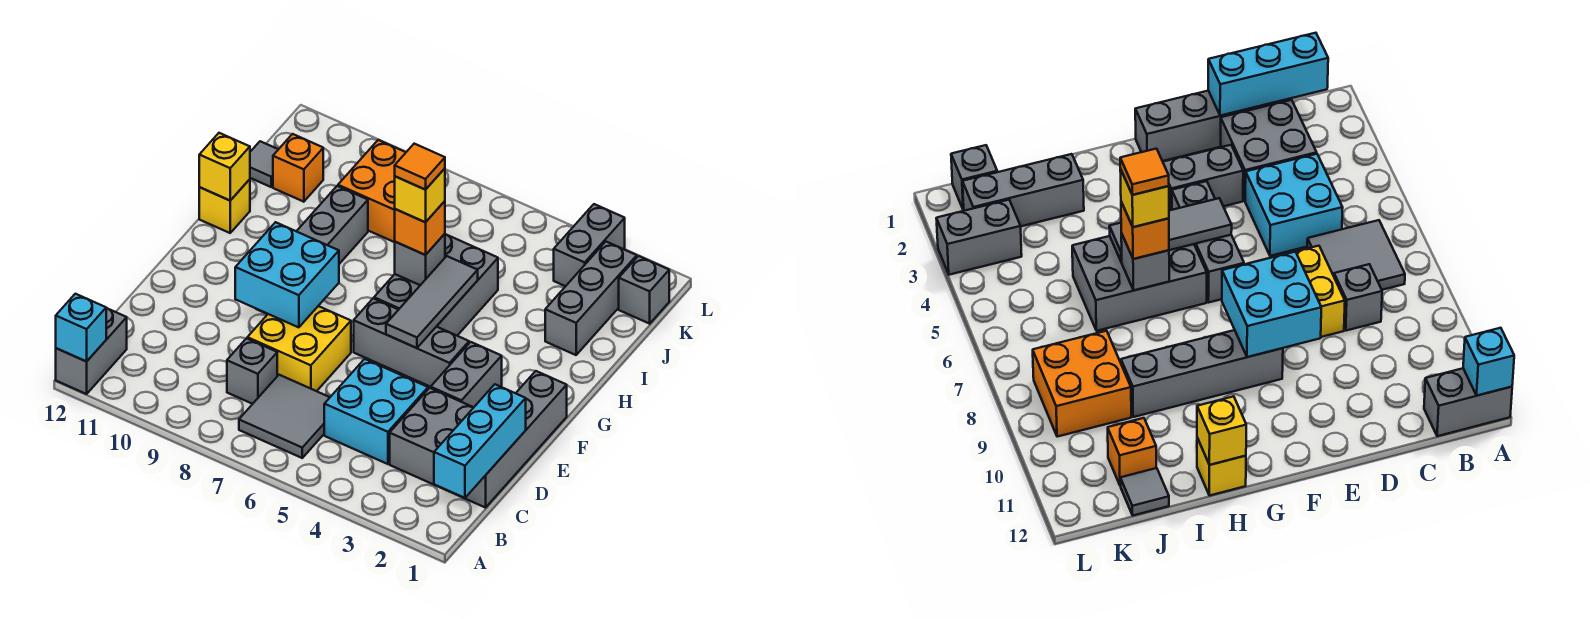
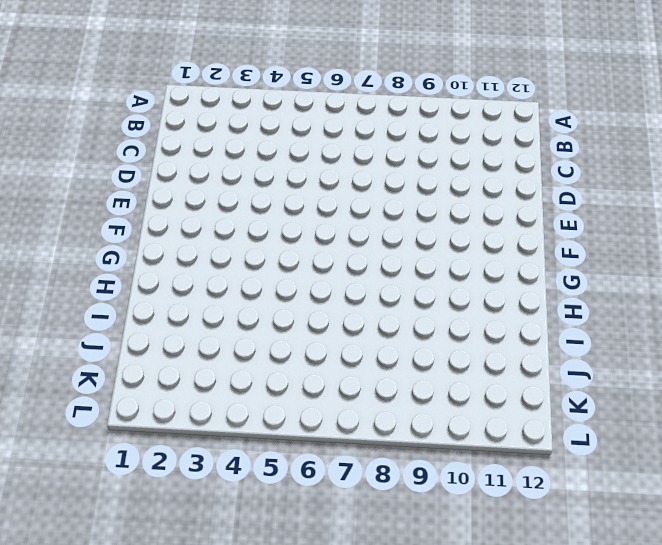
none -> grey 1x2 brick [56,308,127,394]
none -> grey 2x2 tile [239,375,330,458]
none -> grey 1x4 brick [456,371,567,508]

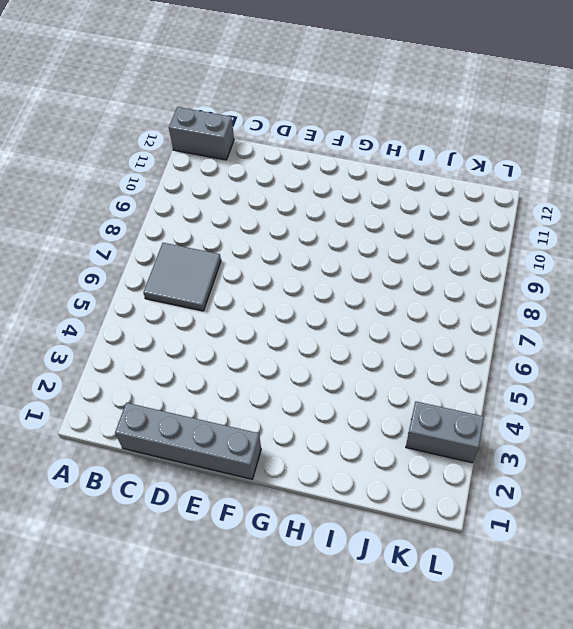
none -> grey 2x2 brick [390,388,474,493]
none -> cyan 2x2 brick [324,359,428,464]
none -> grey 1x1 brick [227,338,277,404]

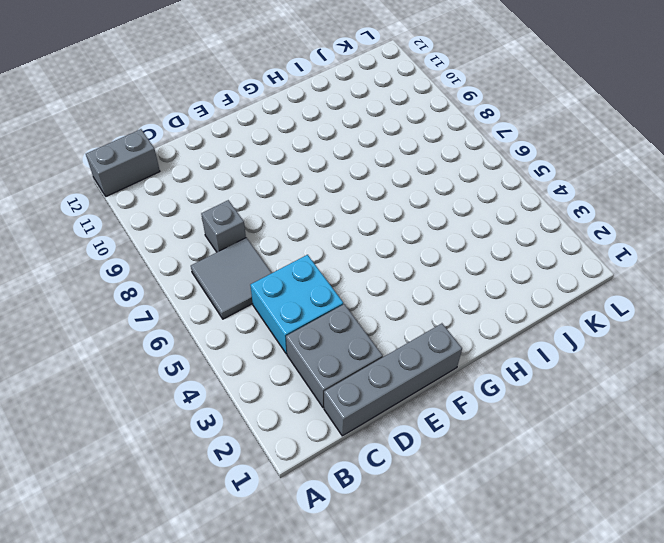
none -> yellow 2x2 brick [247,306,351,391]
none -> grey 1x2 brick [431,342,502,407]
none -> grey 1x3 brick [354,298,469,387]

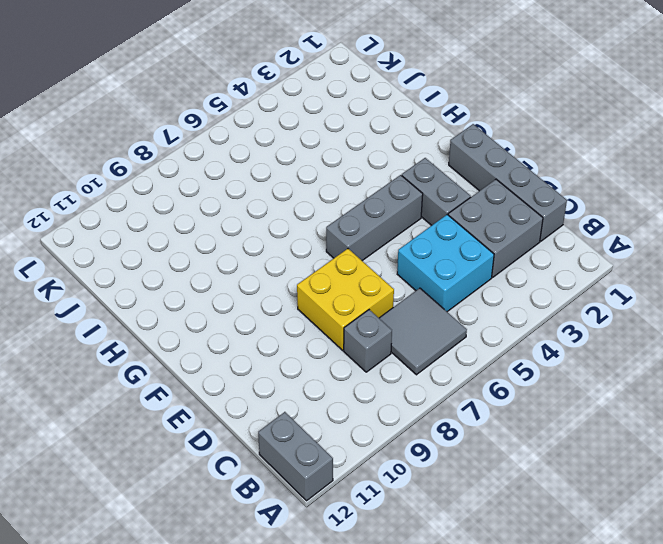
none -> grey 1x4 brick [257,186,368,314]
none -> grey 2x3 brick [374,234,498,336]
none -> yellow 1x1 brick [199,179,250,233]

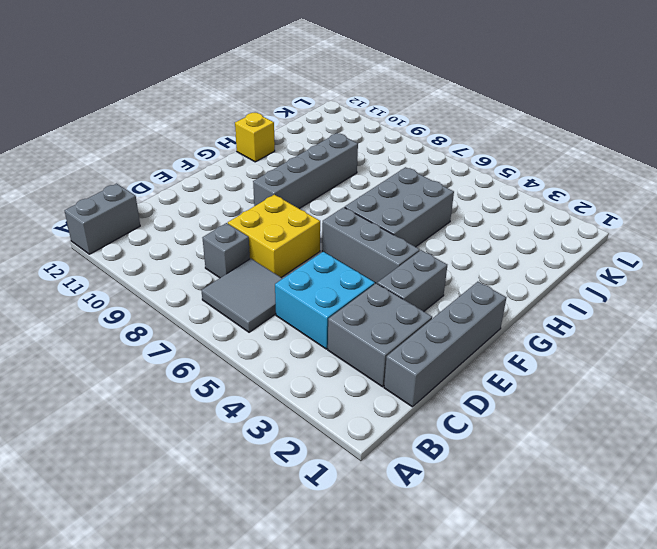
none -> grey 1x3 brick [545,242,637,355]
none -> orange 2x2 brick [338,140,406,242]
none -> orange 1x1 brick [273,134,323,202]

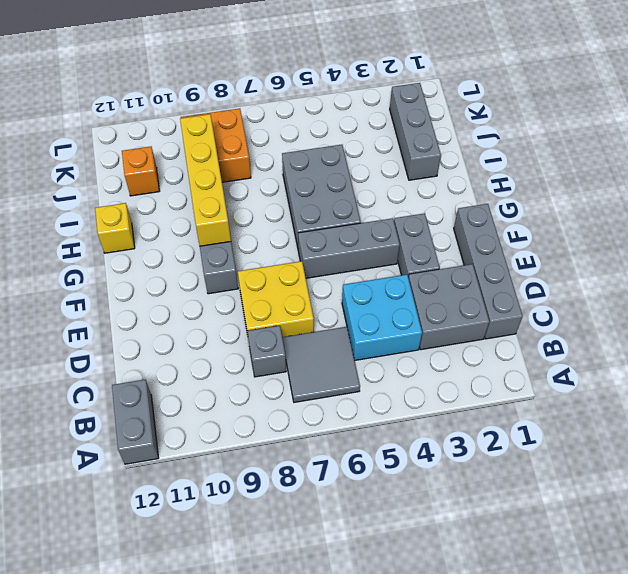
yellow 1x4 brick [180,114,231,246] -> none
none -> grey 1x1 tile [250,141,278,187]
none -> grey 1x1 brick [619,256,669,324]
none -> grey 1x2 brick [554,204,625,286]

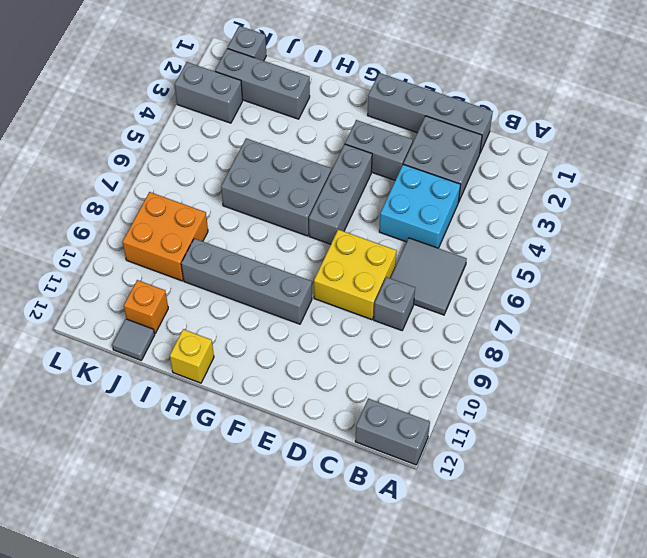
none -> cyan 1x1 brick [56,294,106,362]
none -> cyan 1x3 brick [434,384,526,498]
none -> cyan 2x2 brick [235,222,339,327]

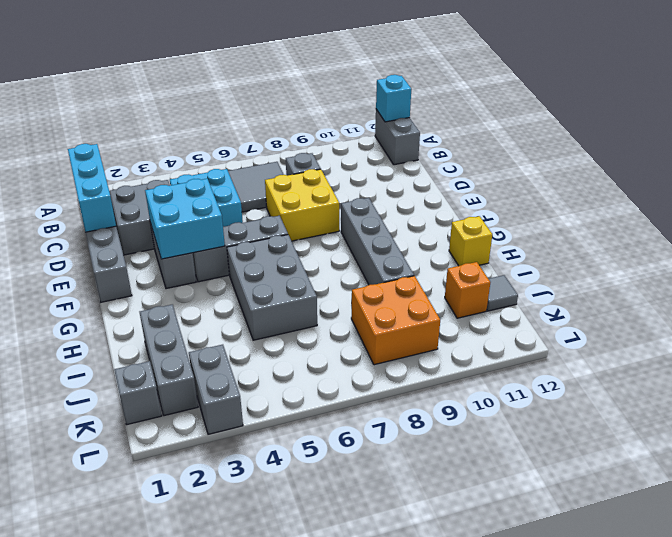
cyan 2x2 brick [145,179,225,259] -> cyan 2x2 brick moved to [235,222,339,327]
none -> grey 1x3 tile [386,256,478,348]
none -> grey 1x1 brick [395,234,445,285]
none -> yellow 1x1 brick [199,133,250,200]

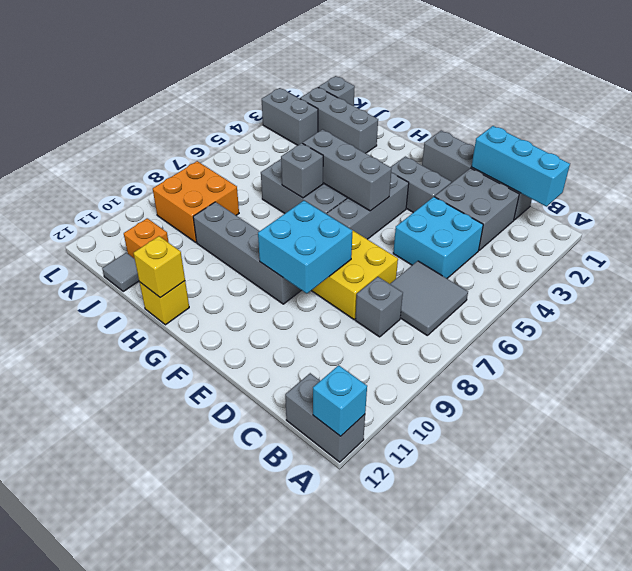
grey 1x3 brick [303,129,392,211] -> grey 1x3 tile [386,256,478,348]
none -> orange 1x1 brick [395,201,445,255]
none -> yellow 1x1 brick [395,169,445,222]
none -> orange 1x1 tile [395,144,445,190]

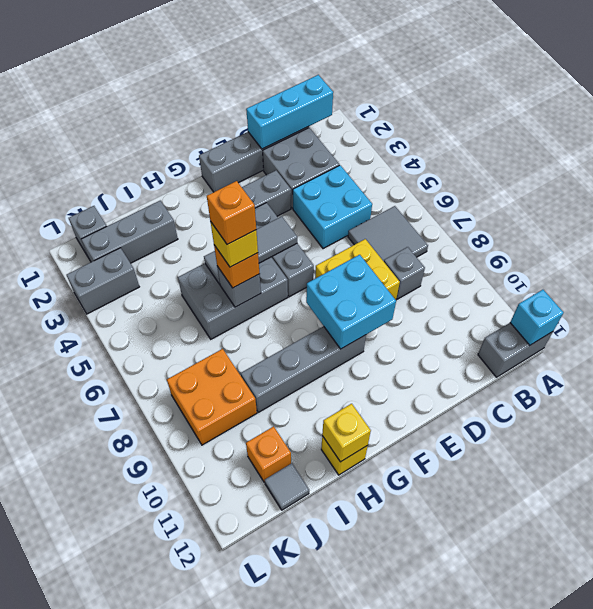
orange 1x1 brick [207,181,256,245] -> orange 1x1 tile [395,144,445,190]

